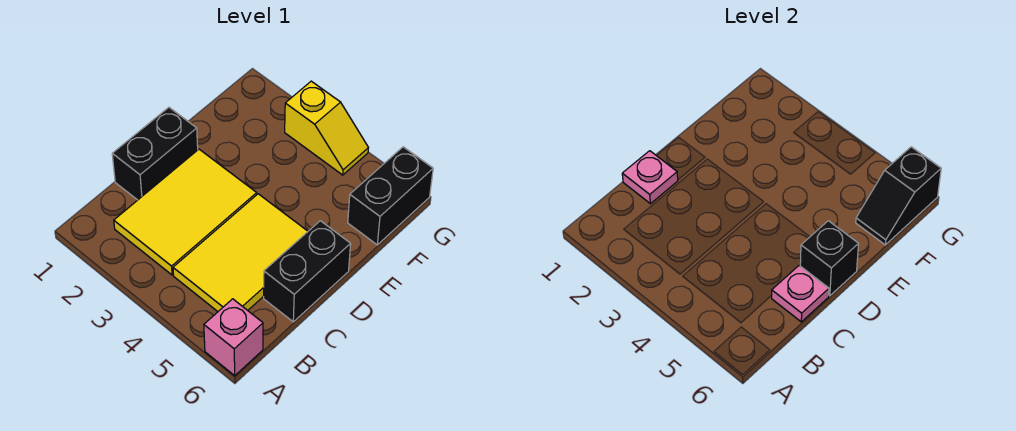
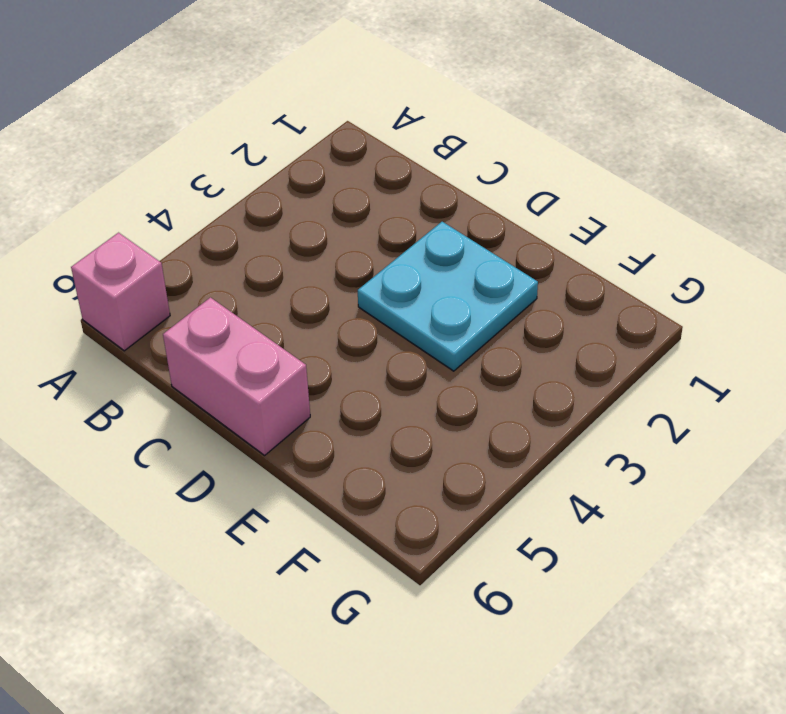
pink 1x2 brick [163,297,310,455] -> black 1x2 brick [264,221,351,322]
cyan 2x2 plate [358,222,538,371] -> yellow 2x3 tile [114,149,257,275]
none -> yellow 2x3 tile [173,194,308,311]
none -> black 1x2 brick [112,107,198,200]

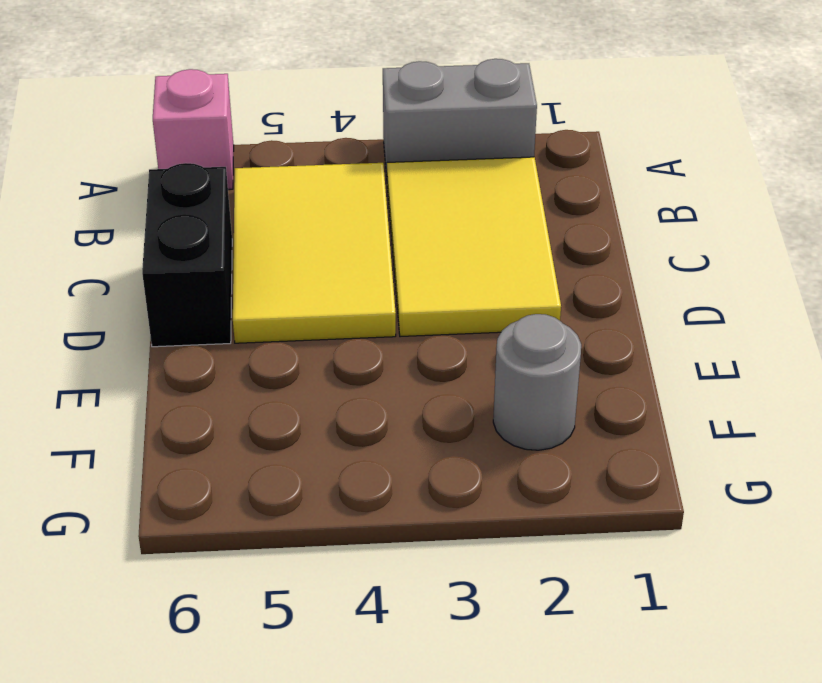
grey 1x2 brick [383,59,537,176] -> none
grey 1x1 round brick [493,314,581,450] -> none
none -> black 1x2 brick [112,107,198,200]
none -> black 1x2 brick [348,147,433,245]

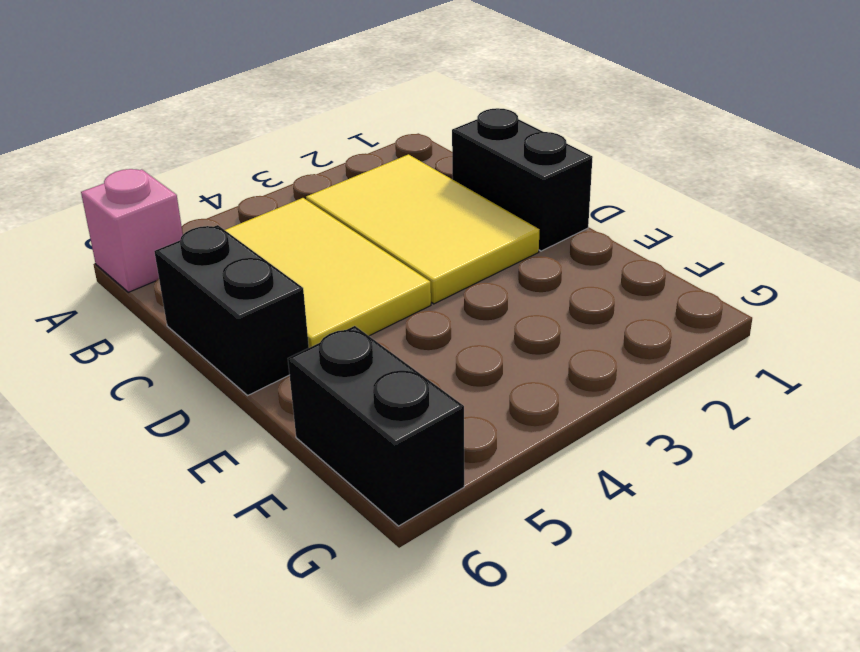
none -> yellow 1x2 slope [285,81,369,175]
none -> pink 1x1 plate [622,151,678,204]

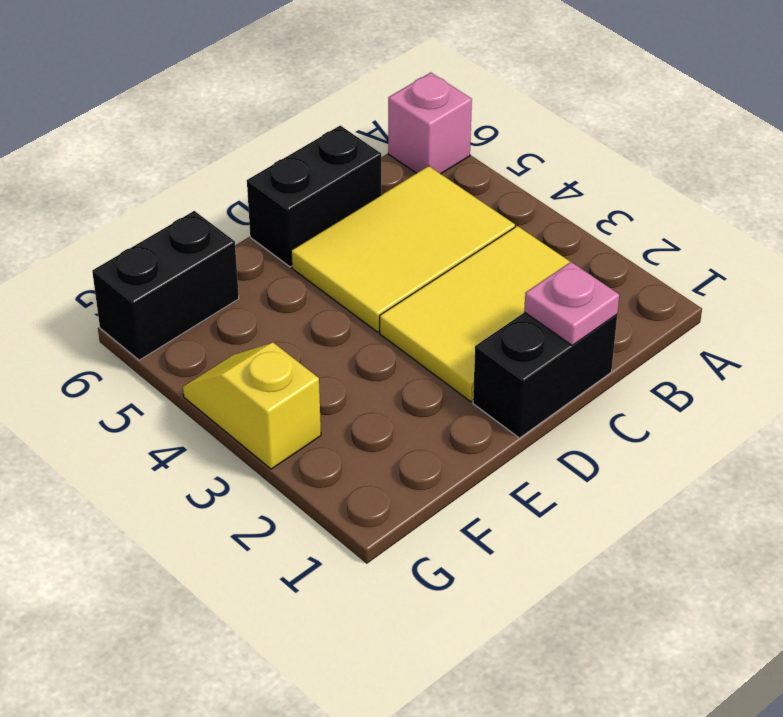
none -> pink 1x1 plate [771,266,829,322]
none -> black 1x1 brick [800,221,859,296]

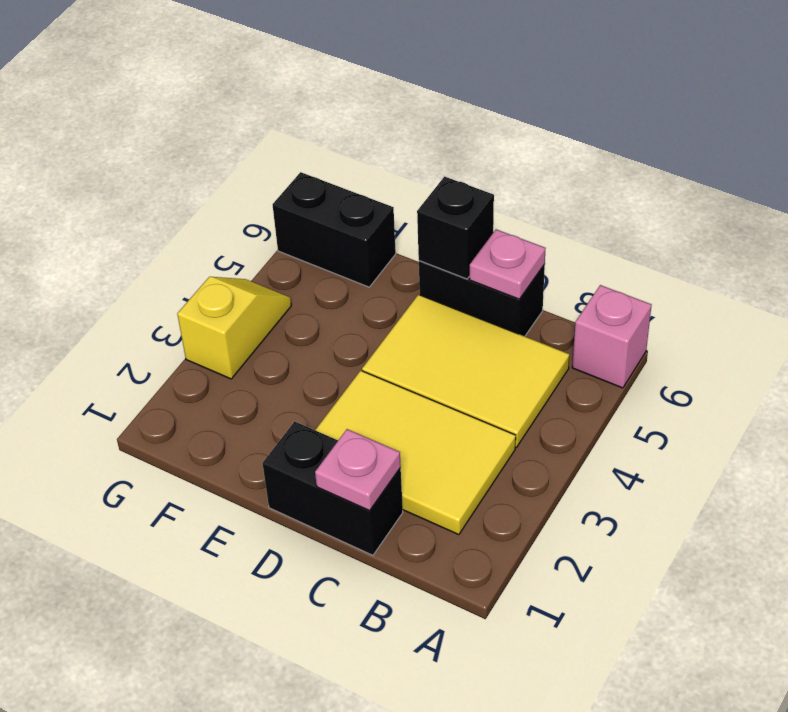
none -> black 1x2 slope [856,147,941,245]

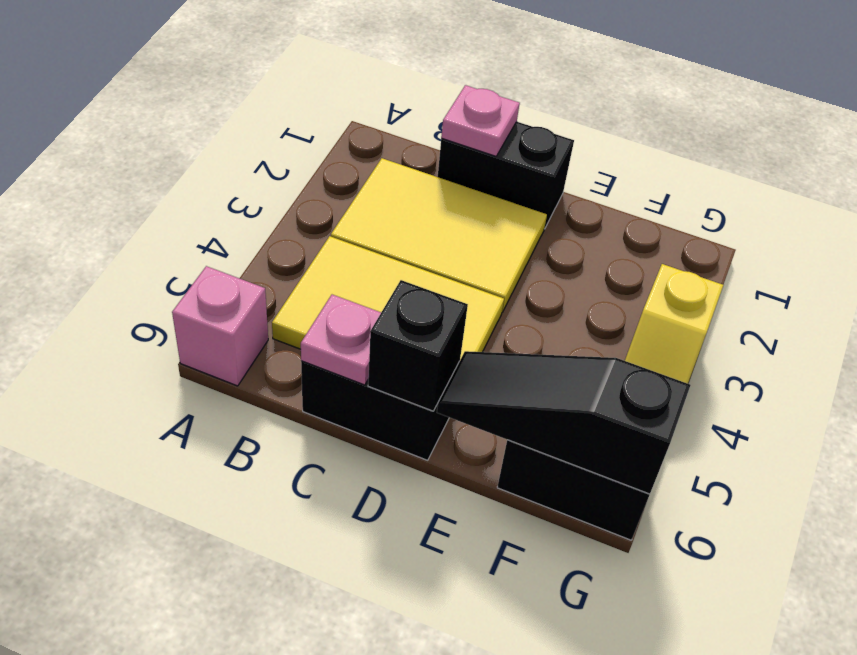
black 1x3 slope [437,351,691,494] -> black 1x2 slope [856,147,941,245]

